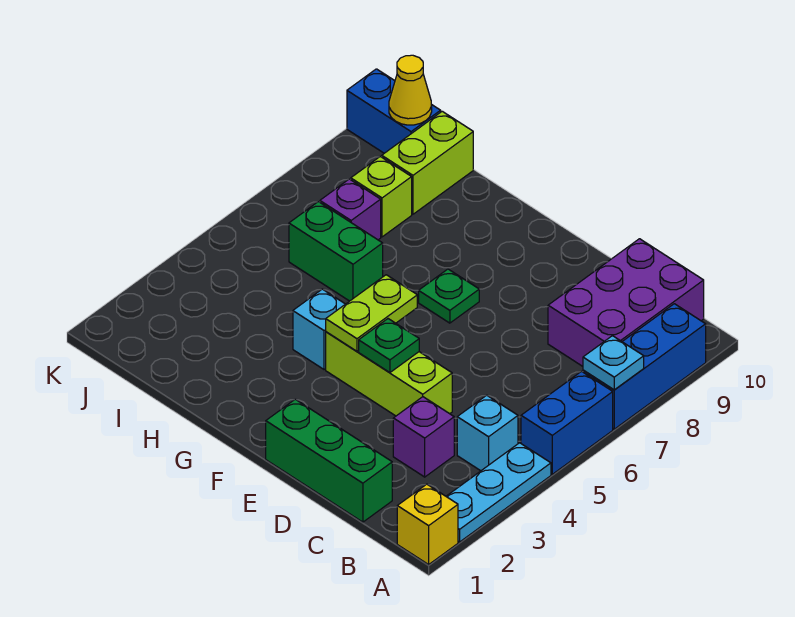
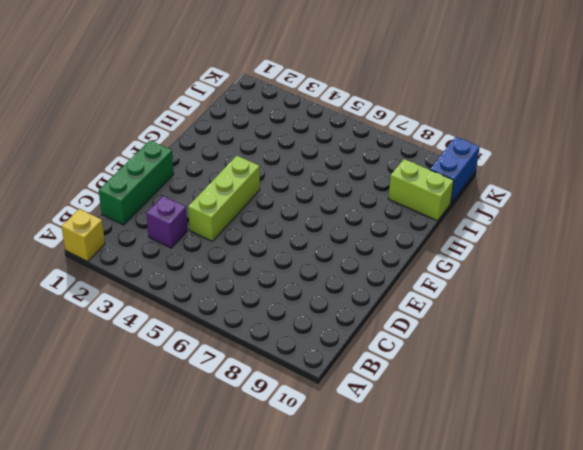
none -> cyan 1x3 plate [446,443,551,542]
none -> blue 1x2 brick [521,372,613,474]
none -> blue 1x3 brick [583,304,706,429]

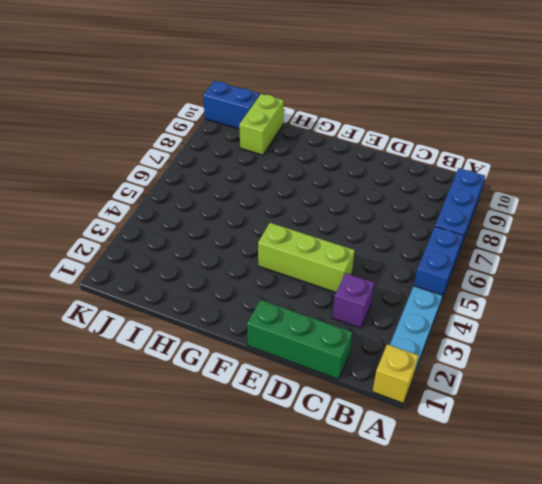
none -> cyan 1x1 brick [457,395,518,471]
none -> purple 2x3 brick [548,239,704,366]
none -> green 1x1 plate [419,269,479,323]

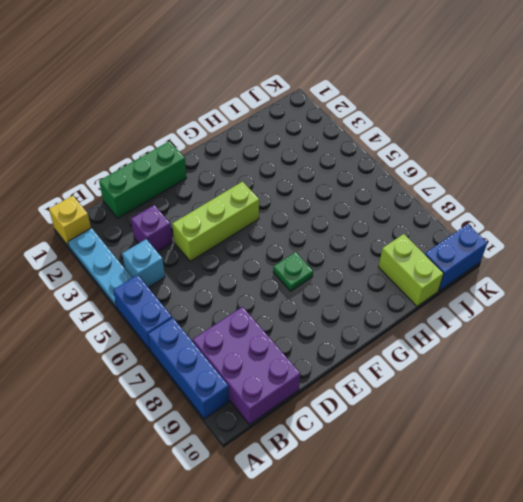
none -> cyan 1x1 brick [293,289,345,370]
none -> green 1x2 brick [289,202,383,301]
none -> purple 1x1 brick [320,179,381,240]

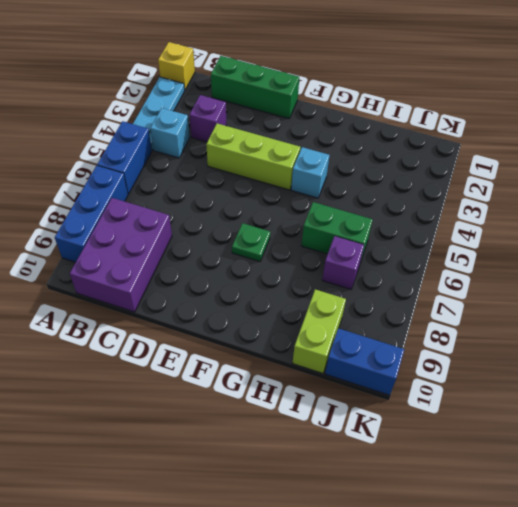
none -> lime 1x1 brick [350,157,412,237]
none -> cyan 1x1 plate [583,336,644,390]
none -> green 1x1 plate [359,319,419,373]

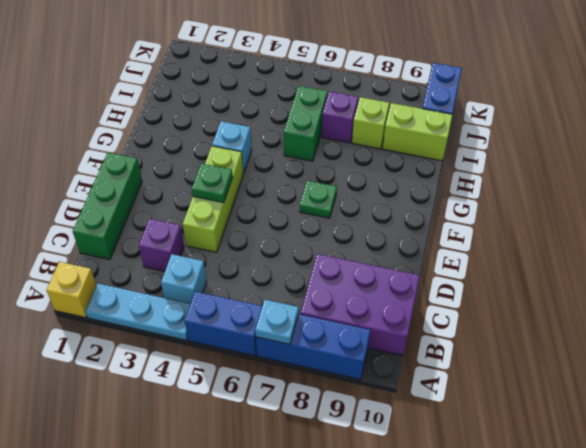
none -> lime 1x2 plate [326,275,417,351]
none -> yellow 1x1 cone [389,55,432,125]

